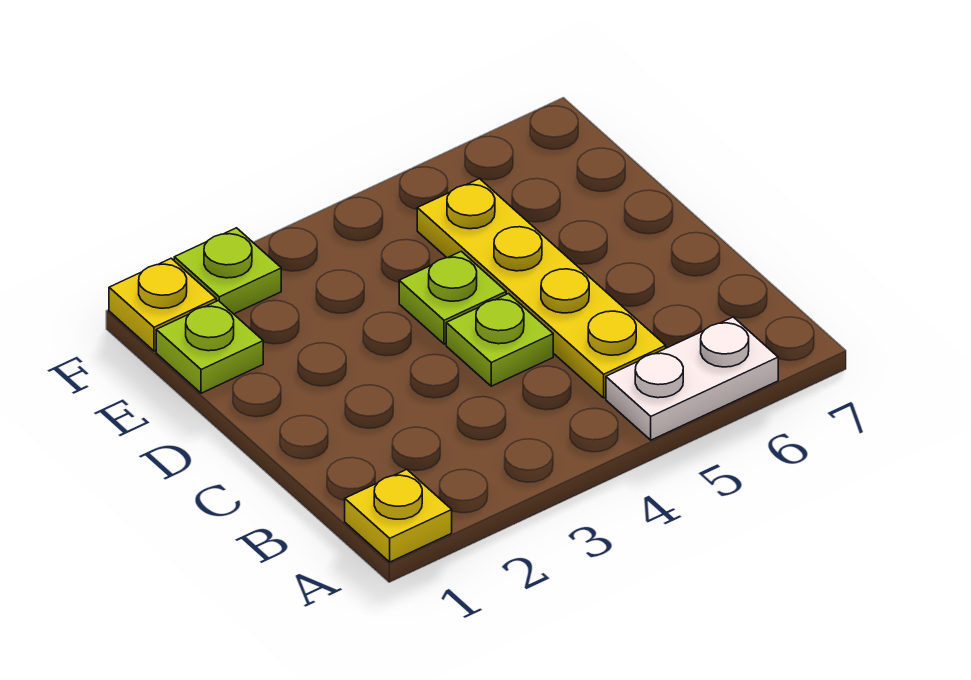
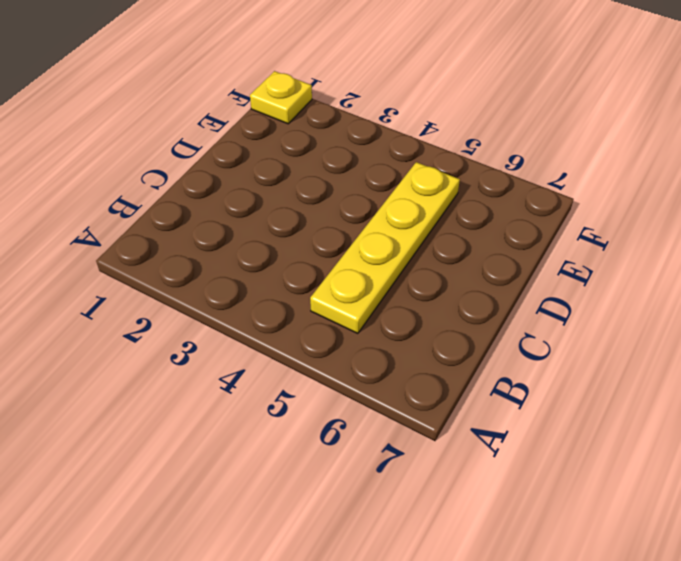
none -> yellow 1x1 plate [345,469,452,562]
none -> white 1x2 plate [606,317,778,440]

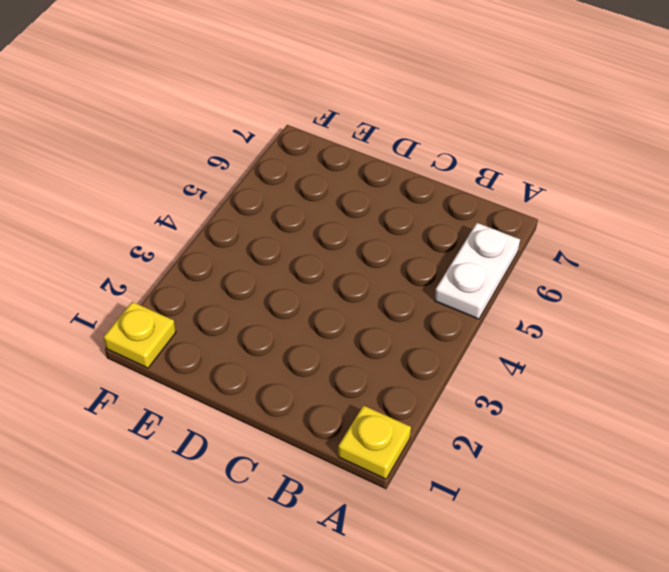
none -> yellow 1x4 plate [417,179,666,398]
none -> lime 1x1 plate [446,294,553,386]

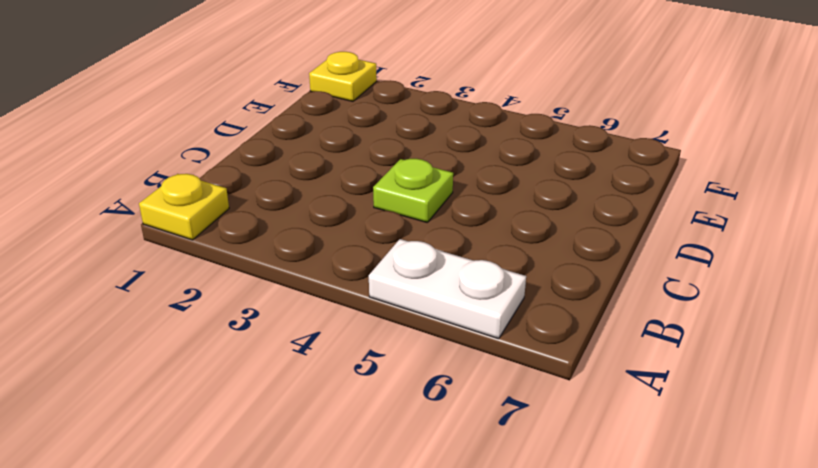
none -> yellow 1x4 plate [417,179,666,398]
none -> lime 1x1 plate [399,251,506,344]

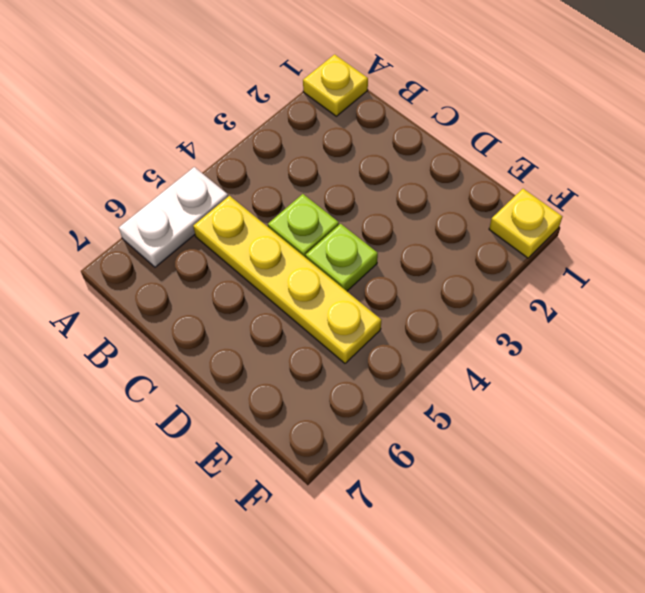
none -> lime 1x1 plate [156,301,263,393]
none -> lime 1x1 plate [174,228,281,314]

